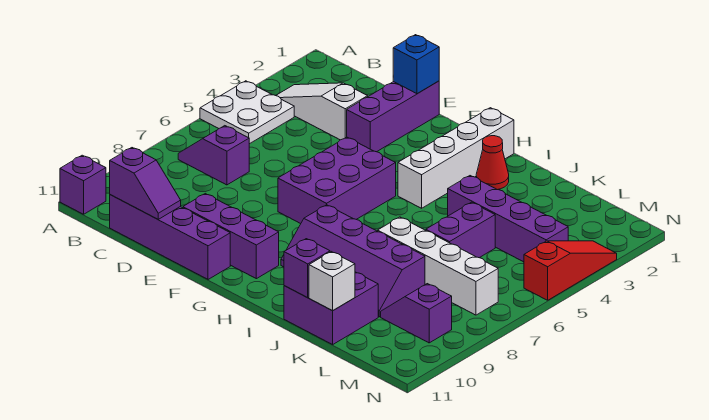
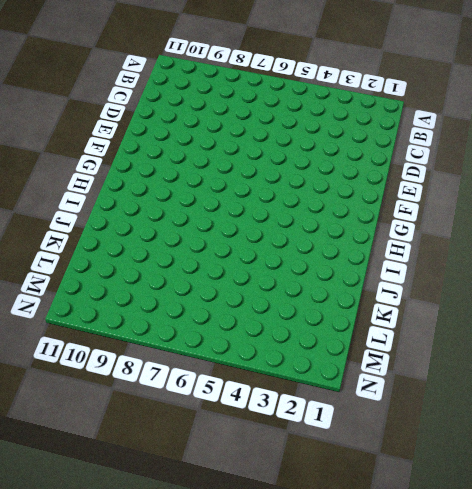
none -> white 2x2 plate [200,81,294,144]
none -> purple 1x1 brick [60,155,106,214]
none -> white 1x3 slope [276,83,368,140]

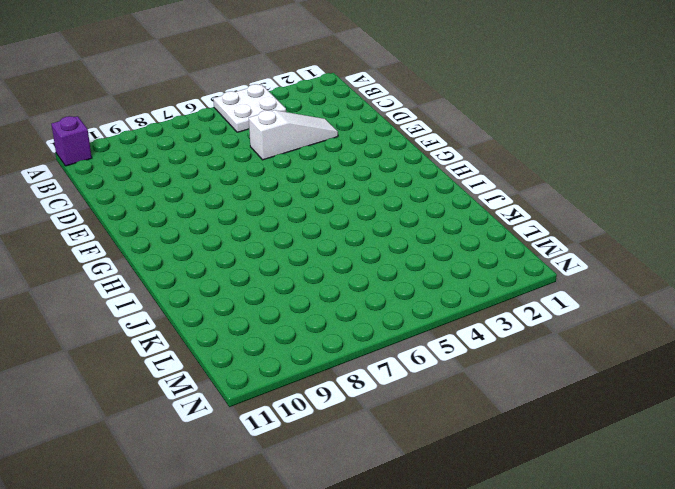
white 1x3 slope [249,110,338,160] -> white 1x3 slope turned to [276,83,368,140]
none -> purple 1x2 slope [178,126,249,185]
none -> purple 1x4 brick [110,195,230,279]
none -> purple 1x3 brick [347,81,439,152]

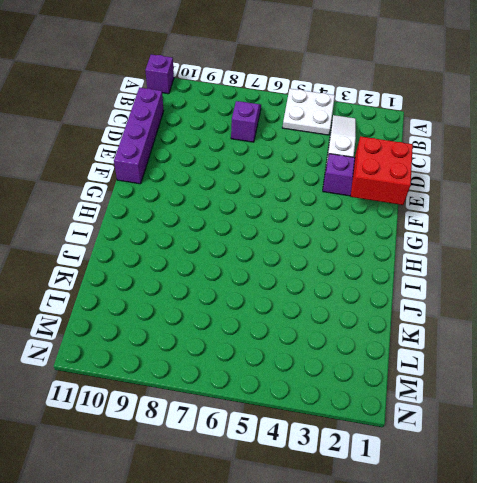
red 2x2 brick [351,136,413,205] -> blue 1x1 brick [393,35,439,94]
none -> purple 1x3 brick [183,194,279,279]
none -> purple 2x3 brick [278,137,396,224]
none -> white 1x4 brick [398,108,514,208]

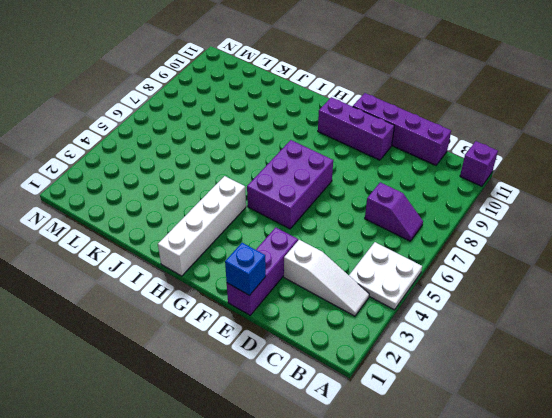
none -> purple 2x4 slope [281,205,425,317]
none -> red 1x1 cone [476,136,509,190]
none -> purple 1x4 brick [448,176,568,262]

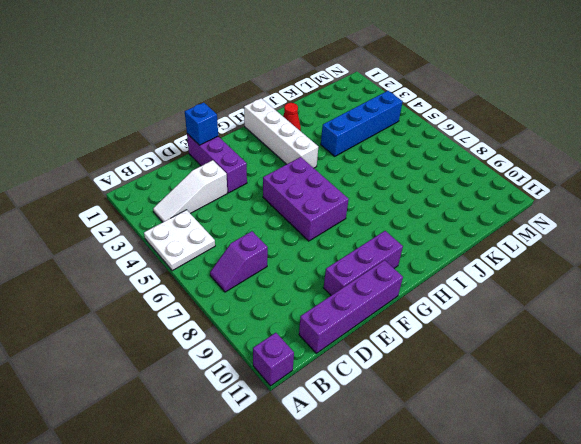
blue 1x4 brick [321,91,403,156] -> purple 1x4 brick [448,176,568,262]
none -> purple 2x4 slope [281,205,425,317]
none -> white 1x4 brick [378,217,498,315]
none -> purple 2x2 brick [284,272,378,345]

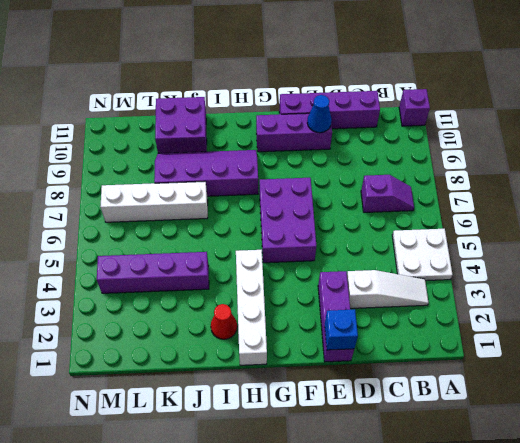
blue 1x1 cone [307,95,332,133] -> none
none -> purple 1x2 brick [426,202,495,258]
none -> purple 1x2 slope [381,284,452,343]
none -> red 1x3 slope [524,241,617,300]

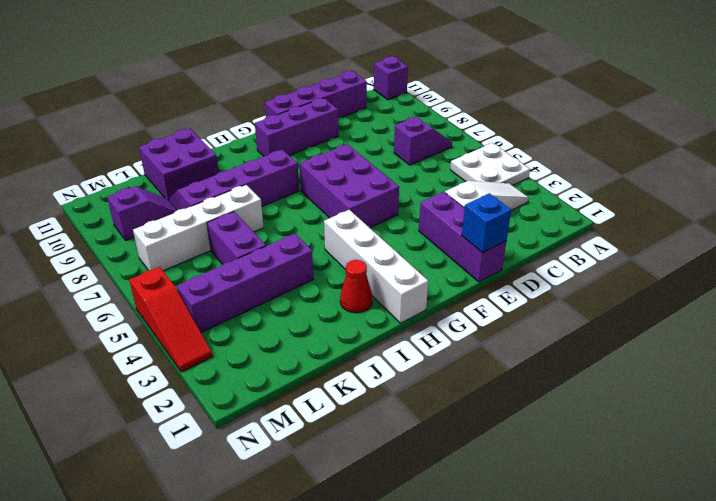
none -> purple 1x2 slope [110,148,181,219]
none -> purple 1x1 brick [284,239,330,298]
none -> white 1x1 brick [309,252,355,311]

